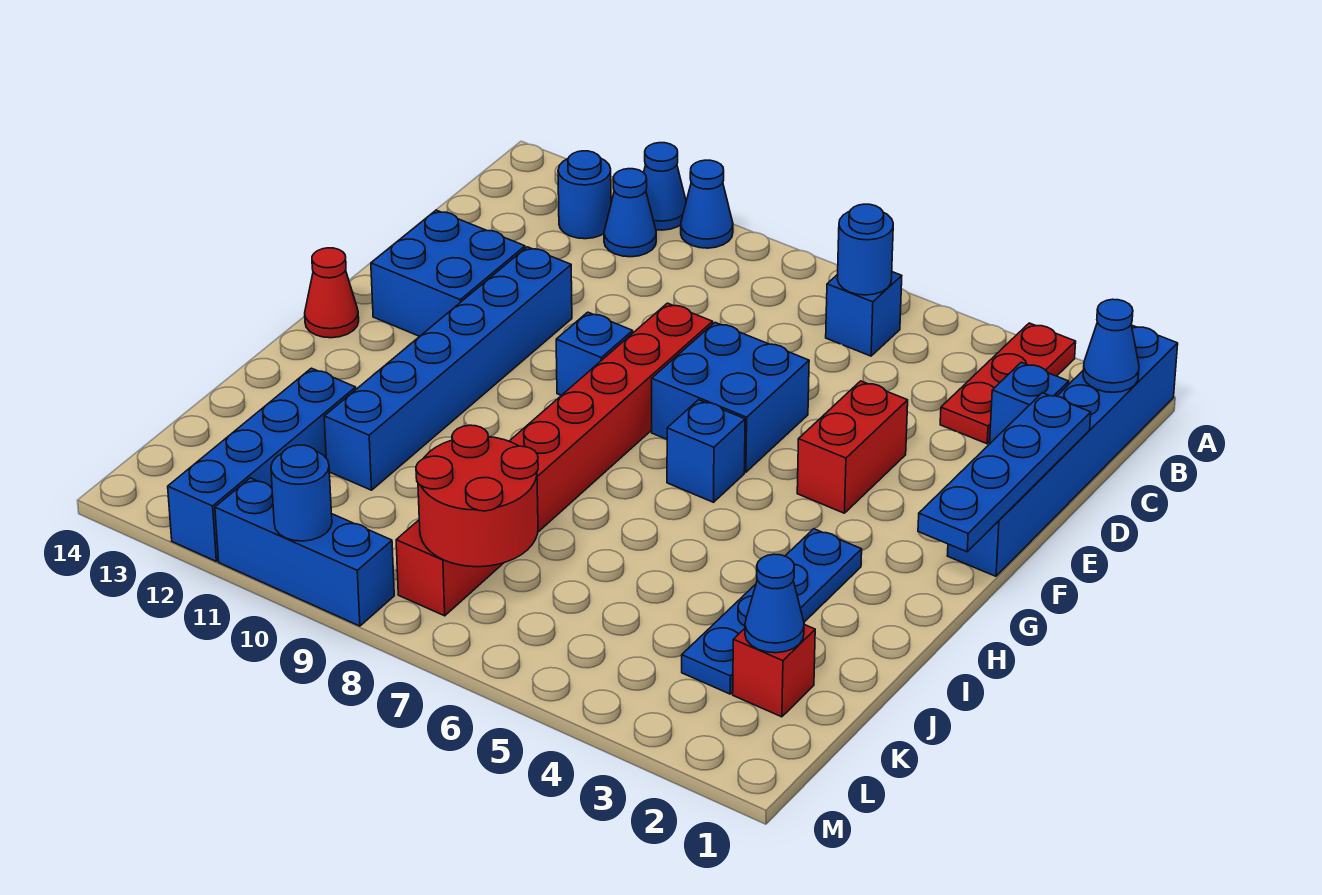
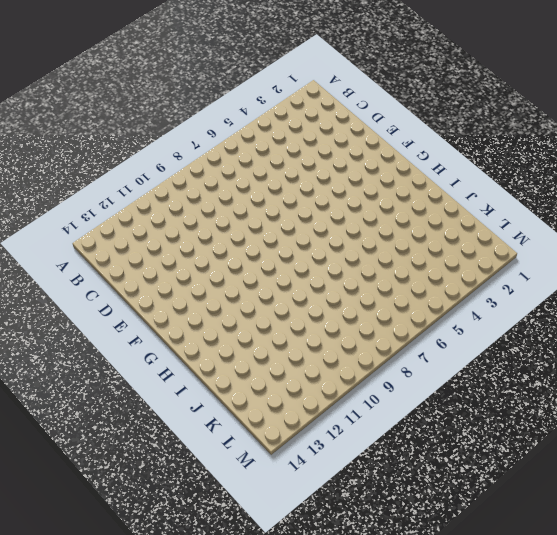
none -> blue 1x6 brick [947,325,1178,576]
none -> red 1x3 plate [940,323,1076,444]
none -> blue 1x1 cone [681,160,733,248]

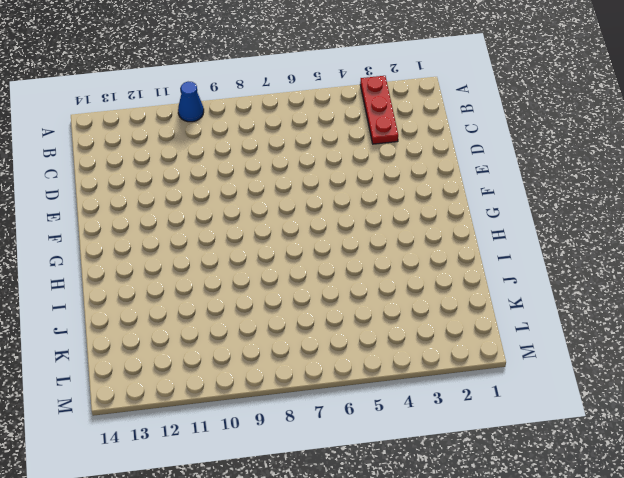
none -> blue 1x6 brick [947,325,1178,576]
none -> blue 1x1 cone [644,143,686,230]
none -> blue 1x1 brick [826,272,902,356]

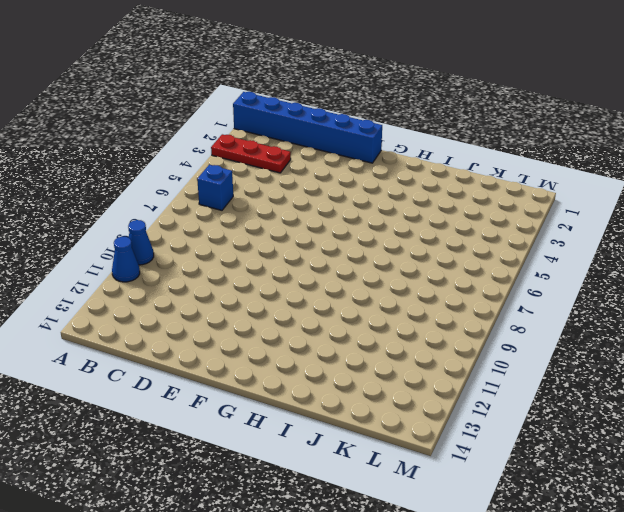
none -> blue 1x1 cone [604,169,656,257]
none -> blue 1x1 round brick [558,151,611,239]
none -> blue 1x1 brick [990,362,1069,443]

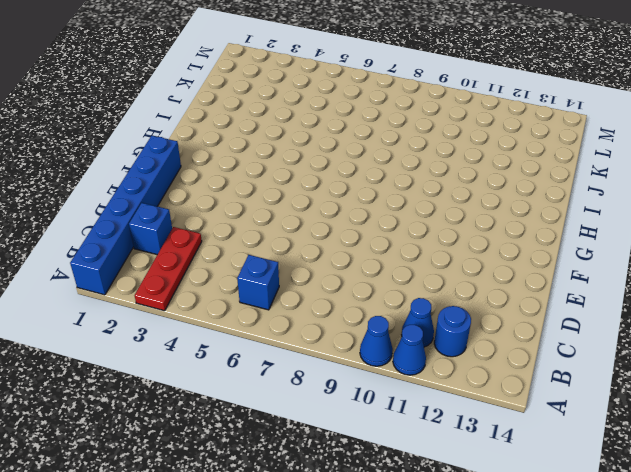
none -> red 1x2 brick [797,381,908,513]
none -> blue 2x2 brick [652,323,809,472]
none -> red 1x8 brick [396,303,713,616]

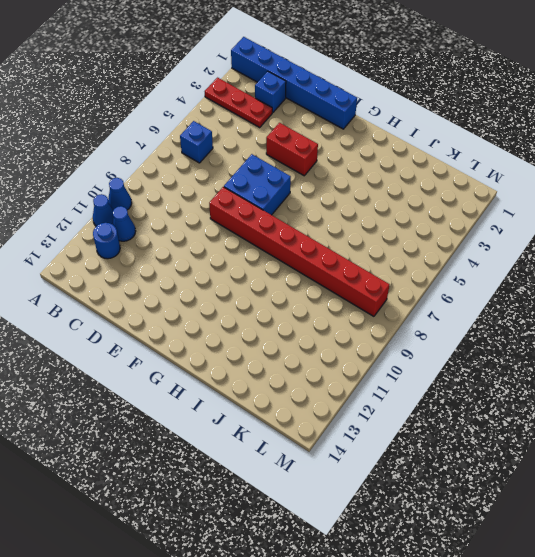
none -> blue 1x6 brick [324,247,572,490]
none -> blue 2x2 brick [371,210,525,336]
none -> blue 1x1 brick [556,312,633,395]

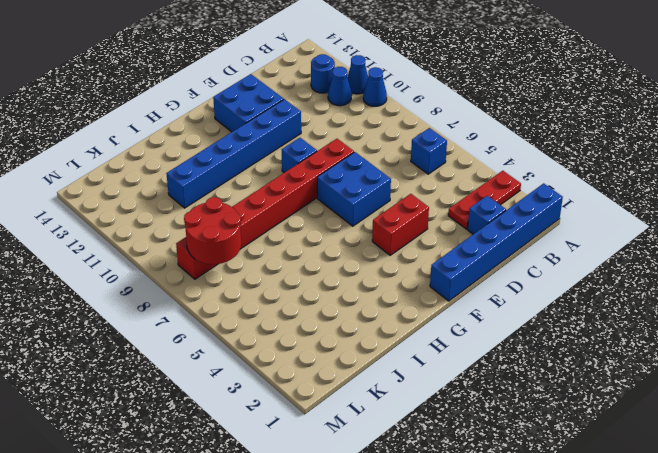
none -> blue 1x1 brick [667,400,745,502]
none -> red 1x1 cone [305,248,359,338]
none -> blue 1x4 plate [682,529,862,694]

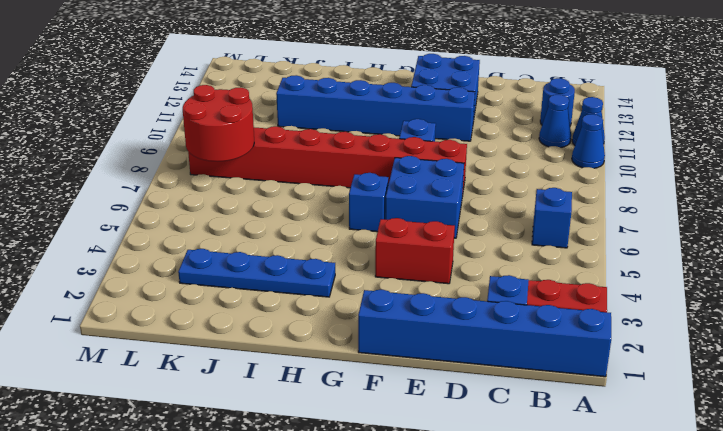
none -> red 1x1 cone [305,248,359,338]
none -> blue 1x4 brick [168,368,356,561]
none -> red 1x1 brick [733,625,815,717]

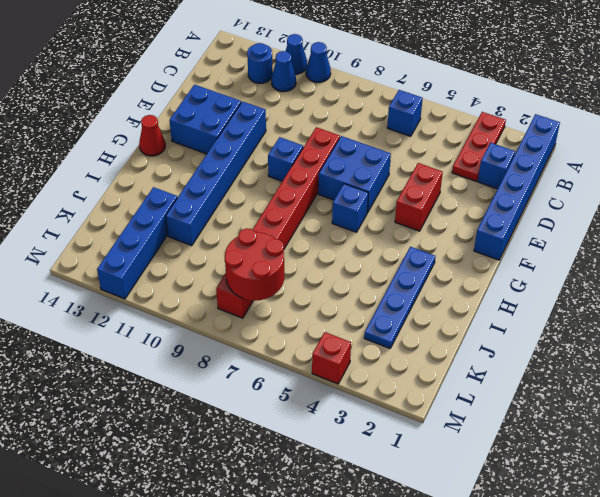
red 1x1 brick [312,332,351,384] -> red 1x1 brick moved to [733,625,815,717]
none -> blue 1x3 brick [215,478,394,626]
none -> blue 1x1 cone [1083,299,1139,392]
none -> blue 1x1 round brick [837,204,893,295]

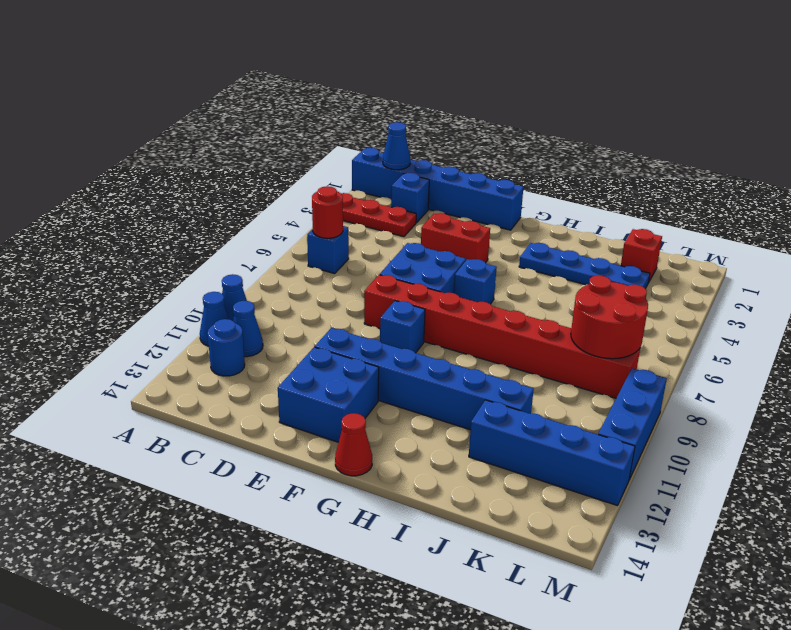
red 1x1 round brick [312,186,343,238] -> blue 1x1 round brick [837,204,893,295]
none -> blue 1x4 plate [918,393,1091,552]
none -> blue 1x1 cone [745,554,804,653]
none -> blue 1x1 round brick [271,445,332,541]

